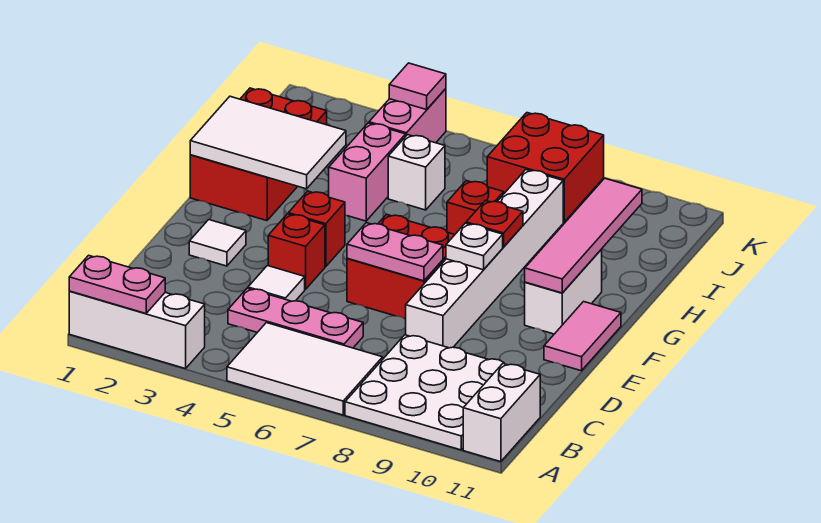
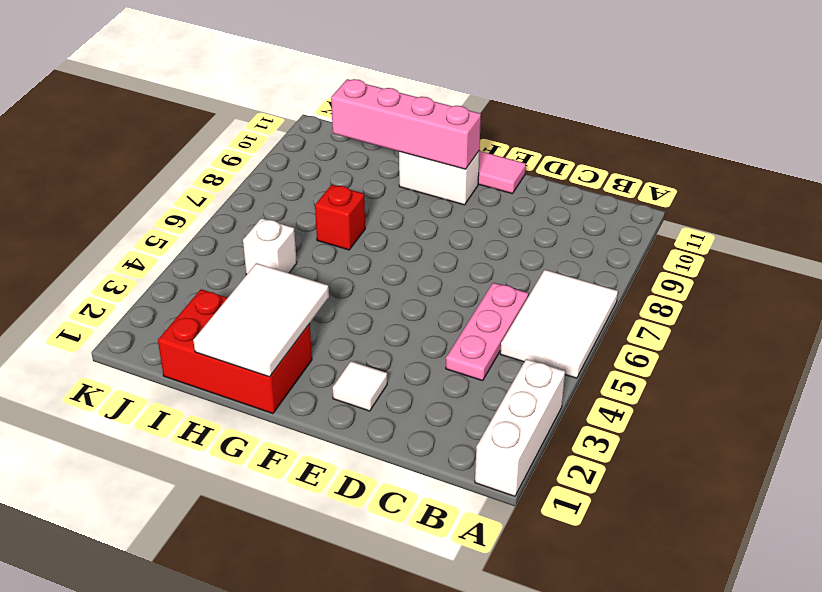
pink 1x4 brick [331,79,481,169] -> pink 1x4 tile [525,178,642,293]
none -> white 3x3 plate [345,335,504,450]
none -> white 1x2 brick [463,364,540,462]
none -> white 1x1 tile [248,266,305,301]

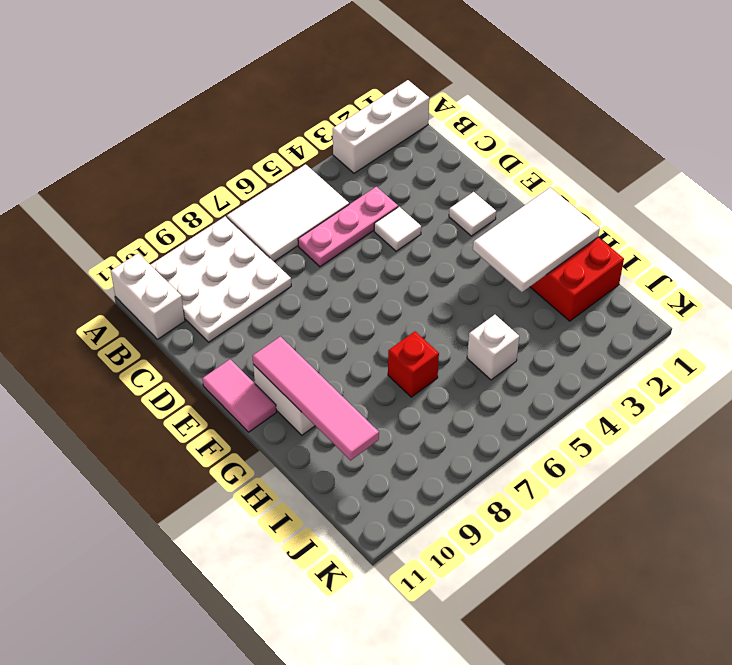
none -> white 1x6 brick [406,170,563,348]
none -> red 1x1 brick [268,214,325,289]
none -> red 2x2 brick [347,214,455,319]

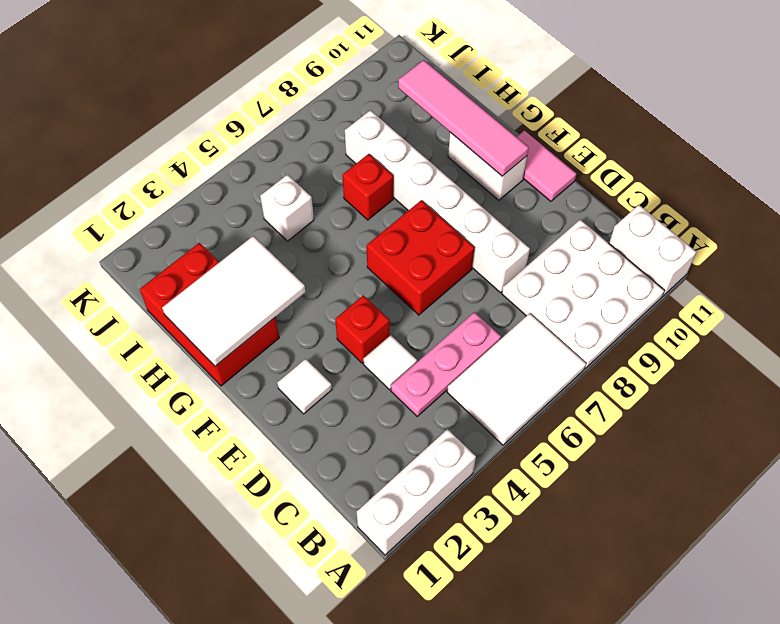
none -> red 1x1 brick [288,191,345,267]
none -> pink 1x2 brick [329,123,406,221]
none -> pink 1x2 brick [369,89,446,143]

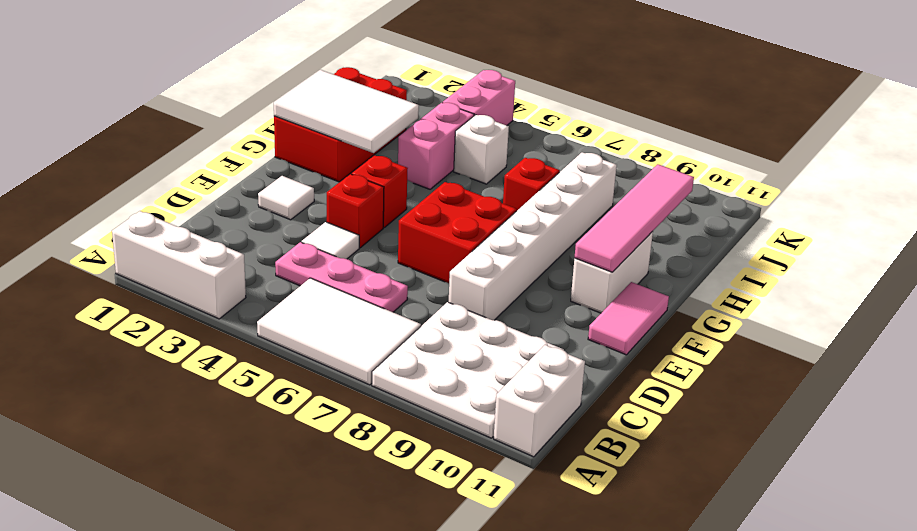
none -> red 2x2 brick [487,113,604,222]
none -> pink 1x2 plate [69,255,165,313]
none -> pink 1x2 plate [347,223,443,281]

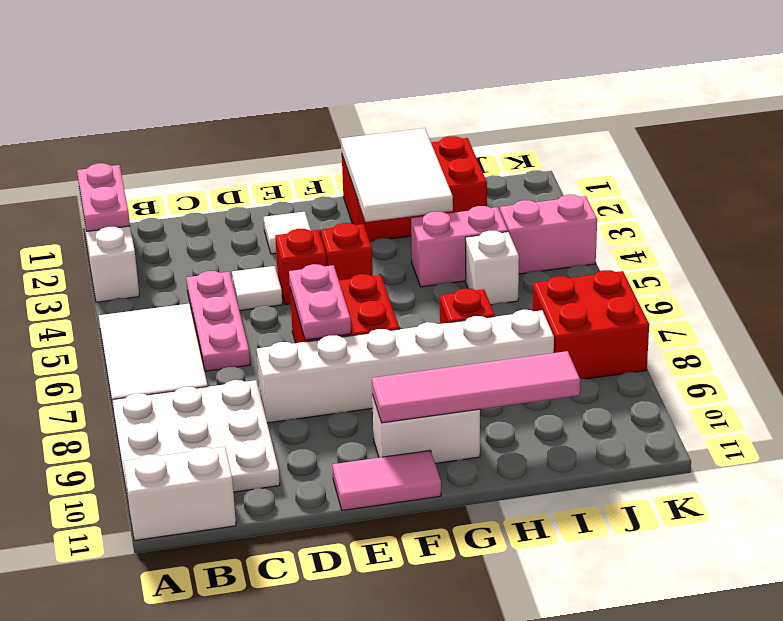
none -> white 1x1 plate [446,223,503,270]
none -> red 1x1 plate [466,201,523,247]
none -> pink 1x1 tile [389,63,446,110]

